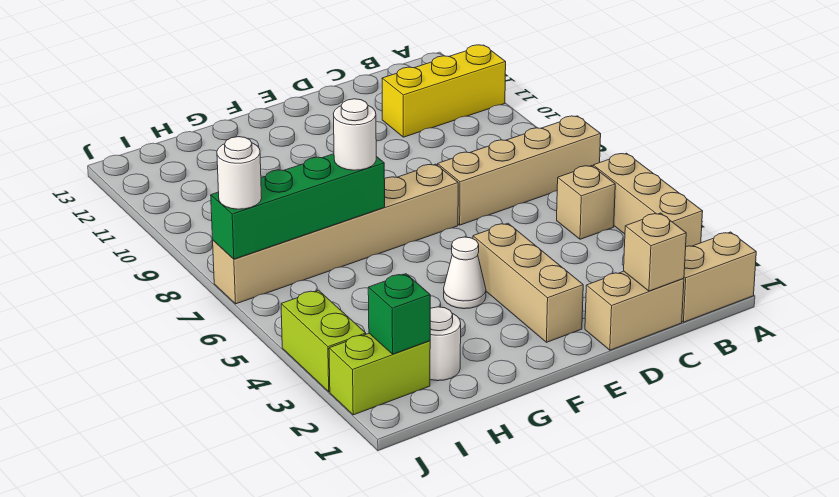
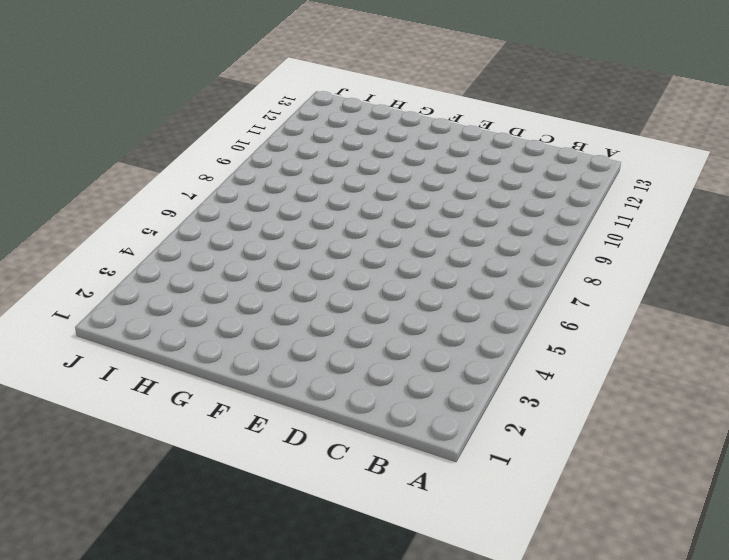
none -> tan 1x2 brick [682,232,756,322]
none -> tan 1x3 brick [593,153,703,247]
none -> tan 1x4 brick [438,116,601,225]

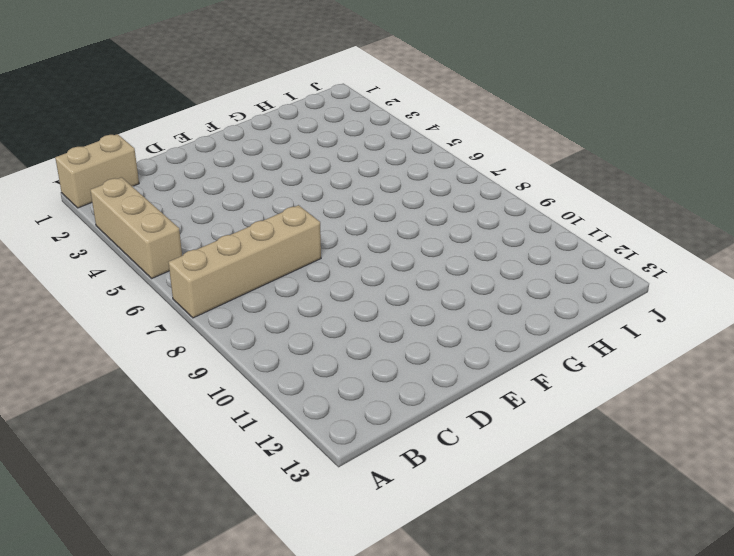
none -> yellow 1x3 brick [382,45,506,137]
none -> tan 1x1 brick [557,166,615,239]
none -> tan 1x2 brick [585,271,684,350]

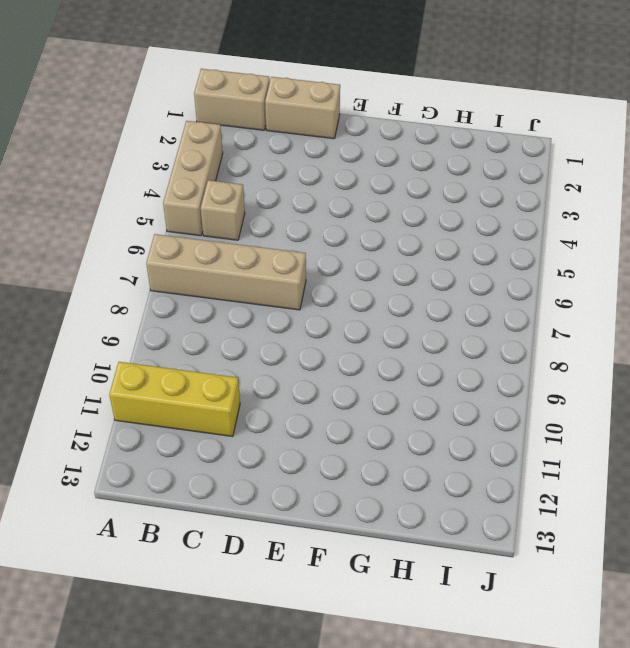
none -> tan 1x3 brick [473,223,583,342]
none -> tan 1x6 brick [213,164,458,304]
none -> white 1x1 cone [444,237,486,309]

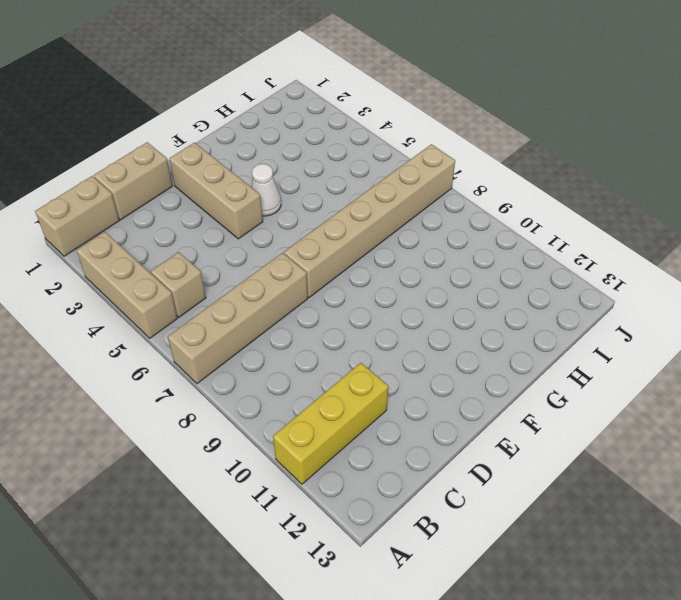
none -> white 1x1 round brick [430,307,461,381]
none -> lime 1x2 brick [329,334,430,415]
none -> lime 1x2 brick [281,290,366,392]

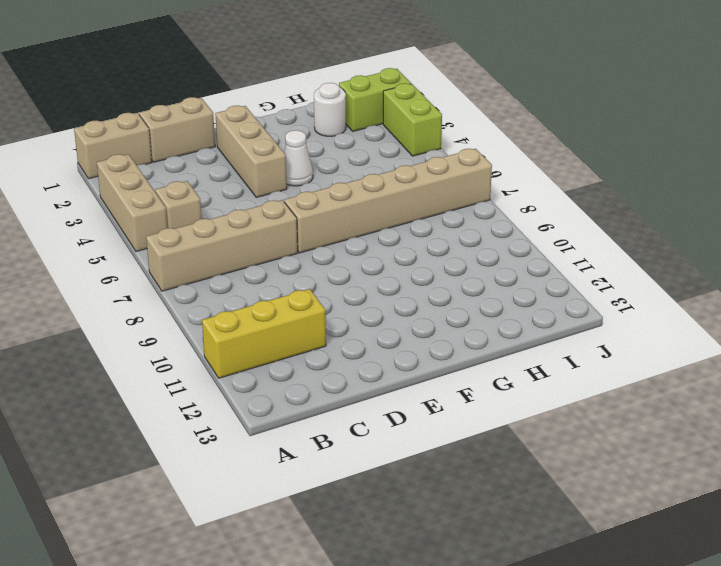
none -> tan 1x1 brick [624,213,686,291]
none -> green 1x4 brick [211,154,385,259]
none -> green 1x1 brick [368,274,430,354]

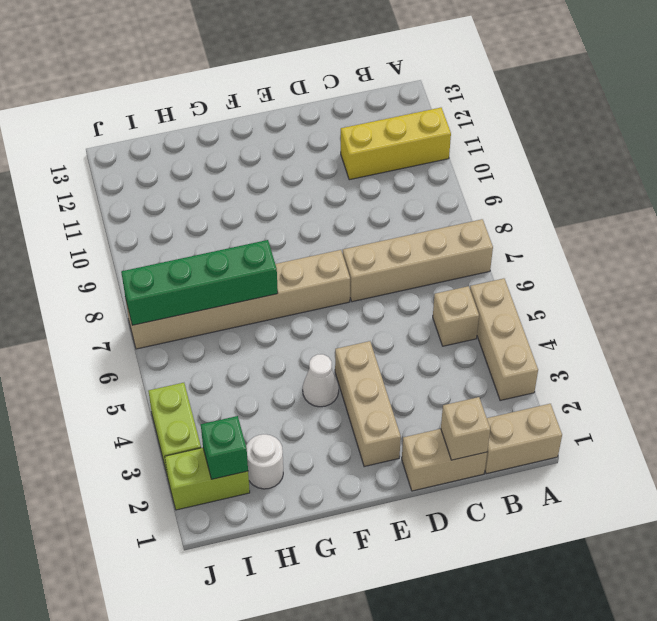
none -> white 1x1 round brick [334,99,376,170]
none -> white 1x1 round brick [217,137,262,209]

